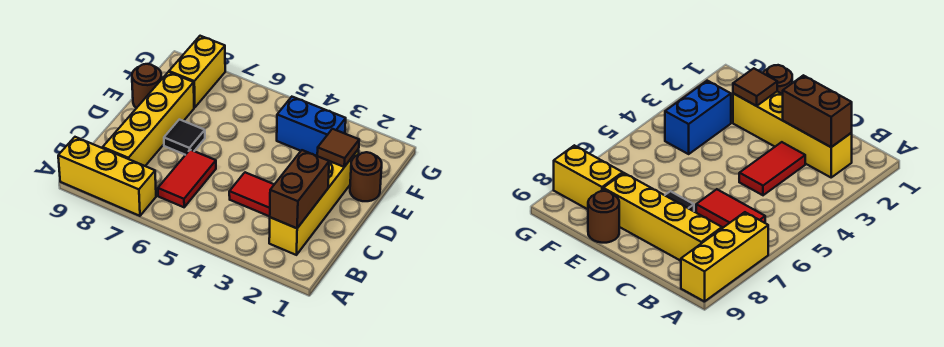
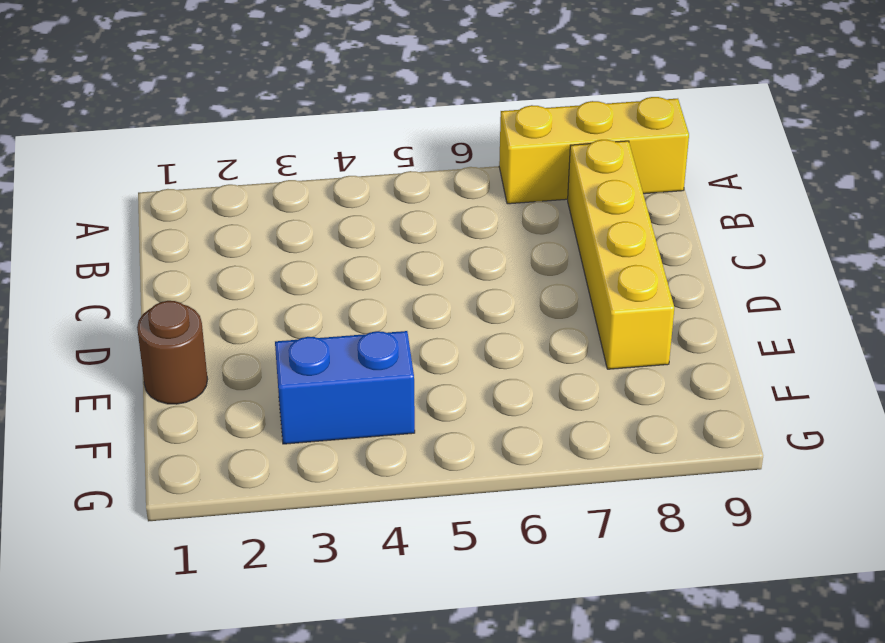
none -> yellow 1x4 brick [269,149,359,255]
none -> red 1x2 tile [158,150,216,207]
none -> red 1x2 tile [229,172,274,217]

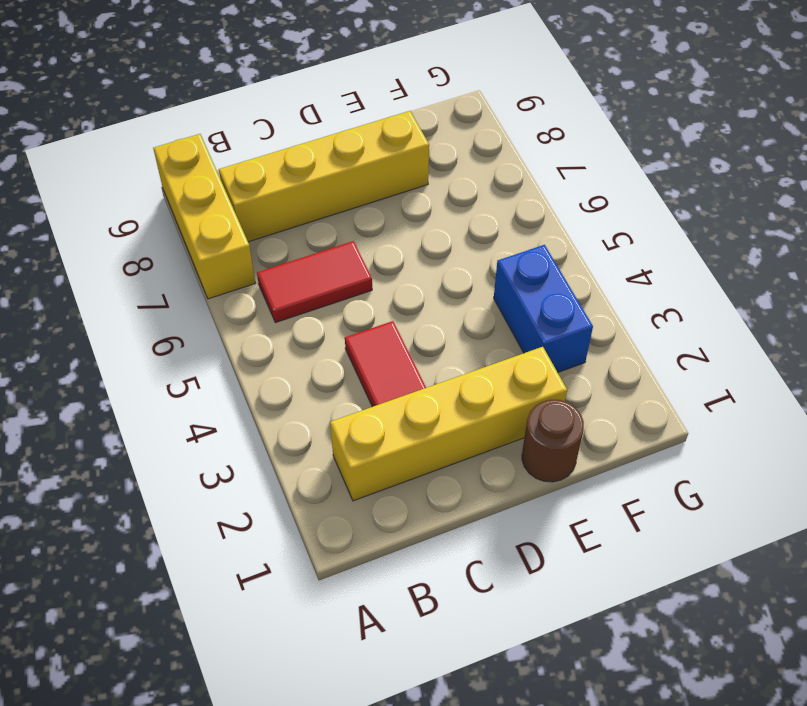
none -> black 1x1 tile [164,119,205,155]
none -> brown 1x1 round brick [132,64,162,108]
none -> yellow 1x2 brick [169,36,225,108]

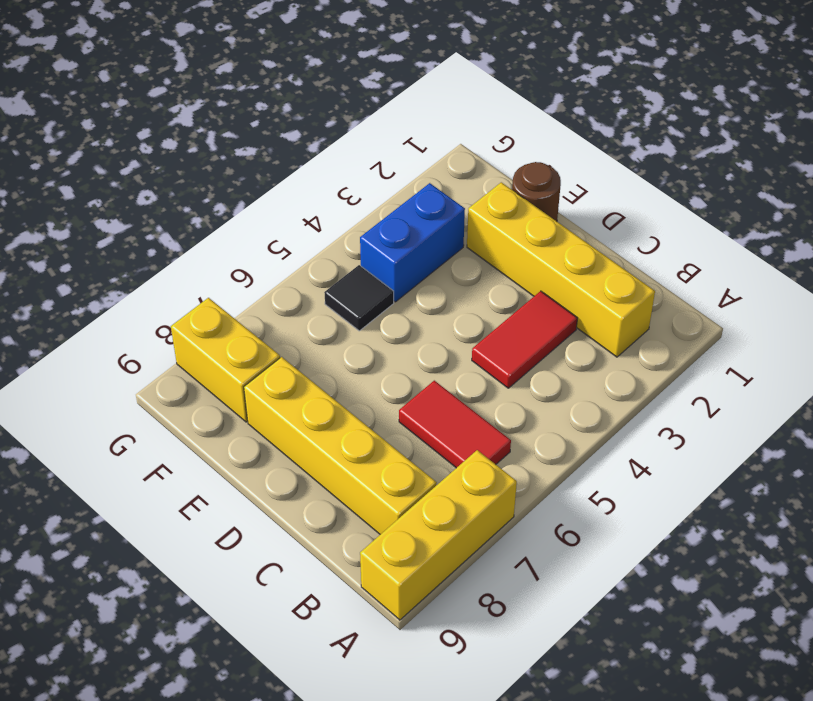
black 1x1 tile [324,265,394,331] -> black 1x1 tile moved to [164,119,205,155]
none -> brown 1x1 round brick [132,64,162,108]
none -> brown 1x2 brick [270,150,329,228]
none -> brown 1x1 tile [317,129,359,167]

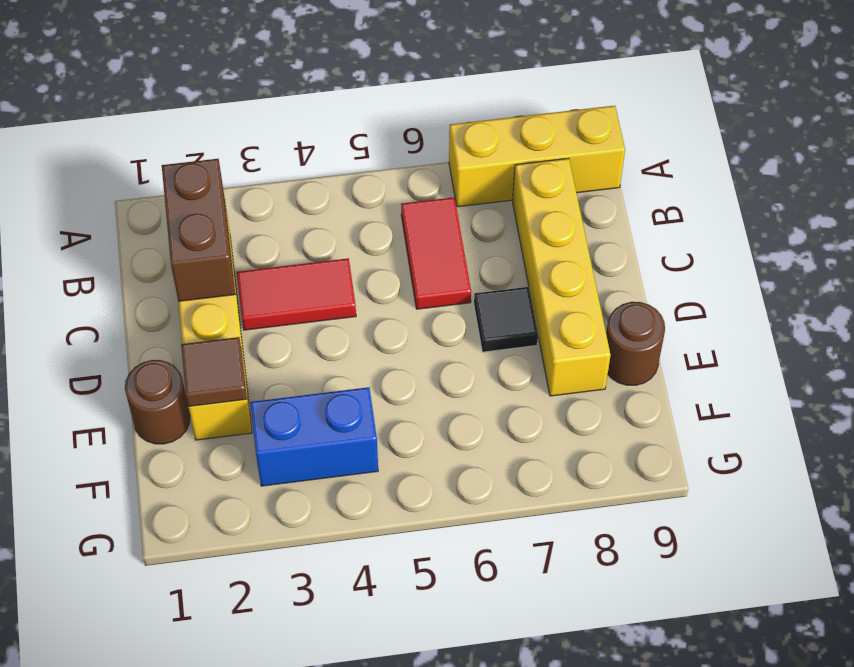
none -> yellow 1x2 brick [169,36,225,108]

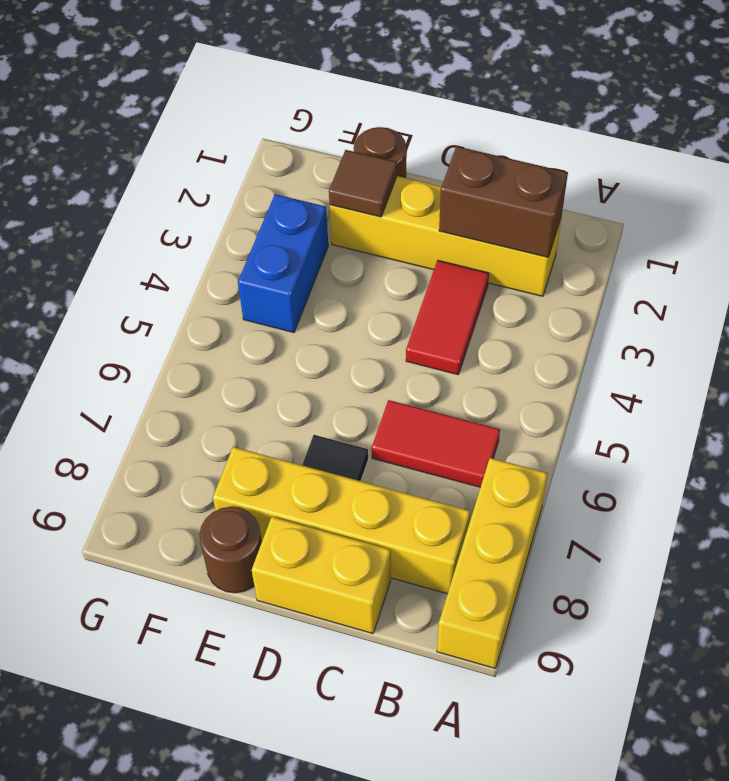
yellow 1x2 brick [252,517,391,633] -> yellow 1x2 brick moved to [169,36,225,108]

